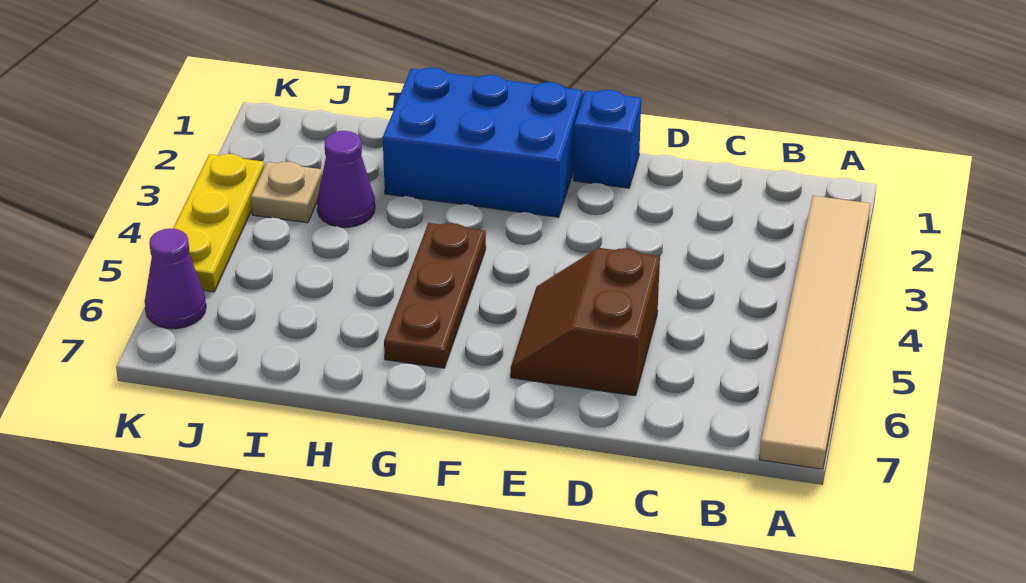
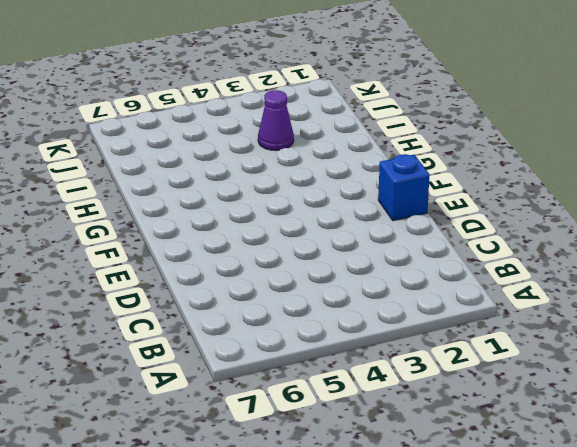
none -> tan 1x6 tile [759,196,870,469]
none -> brown 2x2 slope [511,248,660,396]

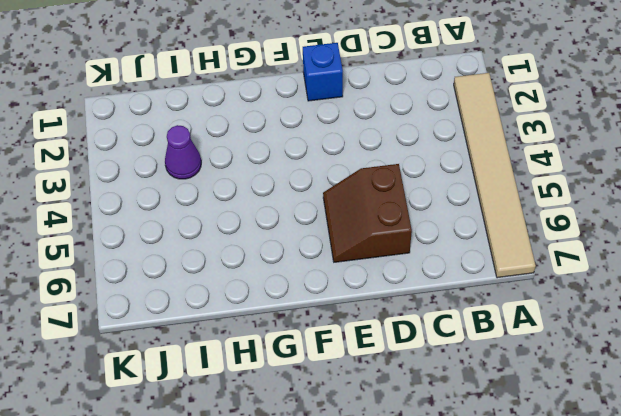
none -> blue 2x3 brick [383,68,582,217]
none -> brown 1x3 plate [384,223,486,368]

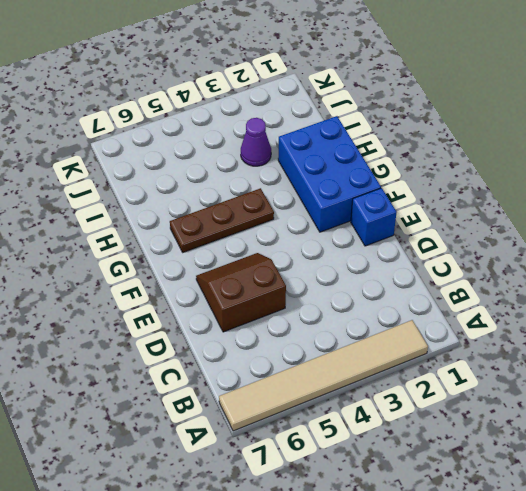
none -> tan 1x1 plate [251,162,322,223]
none -> yellow 1x3 plate [173,154,264,292]

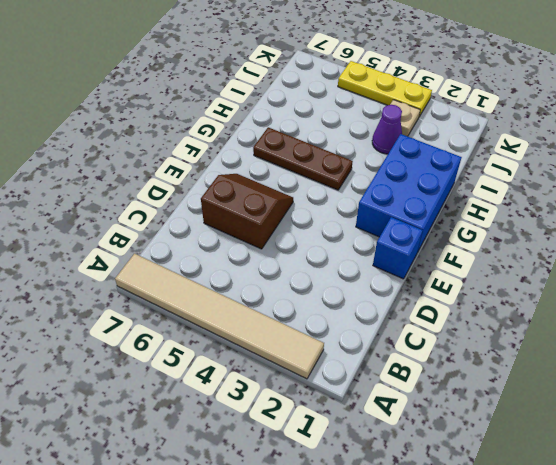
none -> purple 1x1 cone [145,229,206,329]

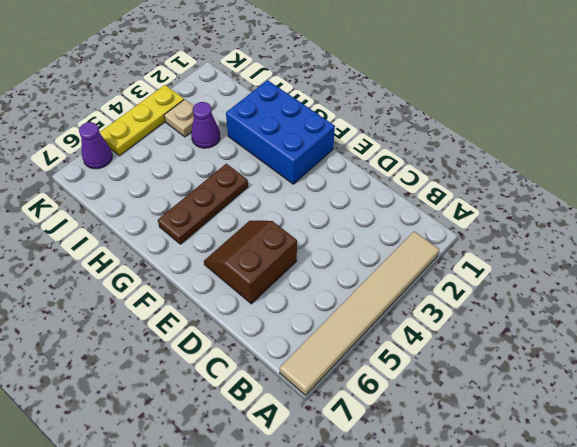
none -> blue 1x1 brick [573,90,641,188]

